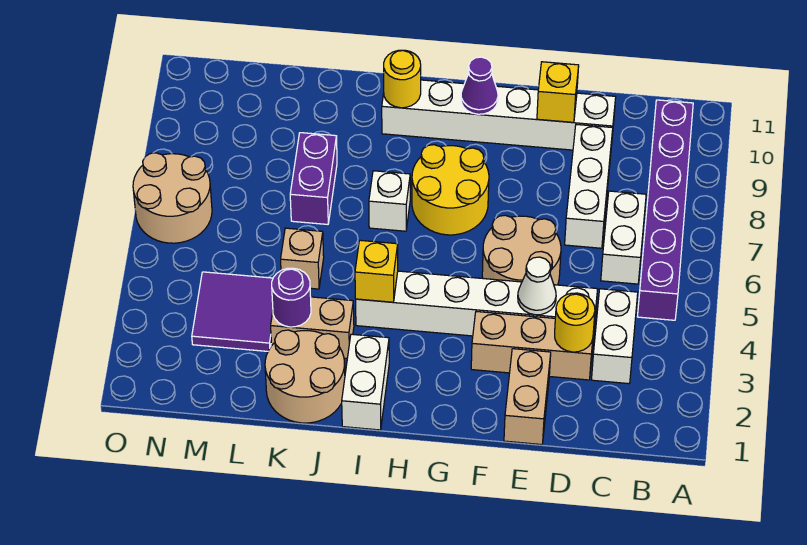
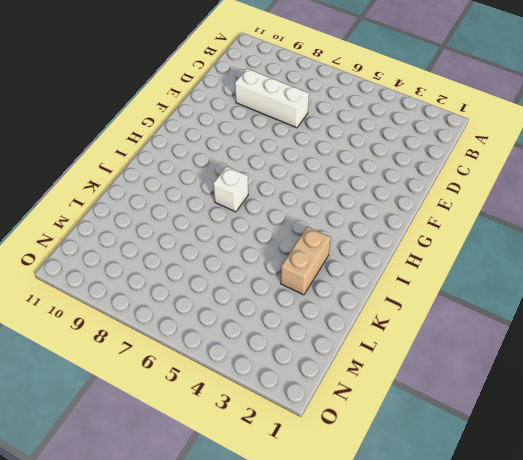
none -> purple 1x6 brick [637,100,693,320]
none -> white 1x2 brick [592,289,638,384]
none -> white 1x2 brick [601,191,646,284]

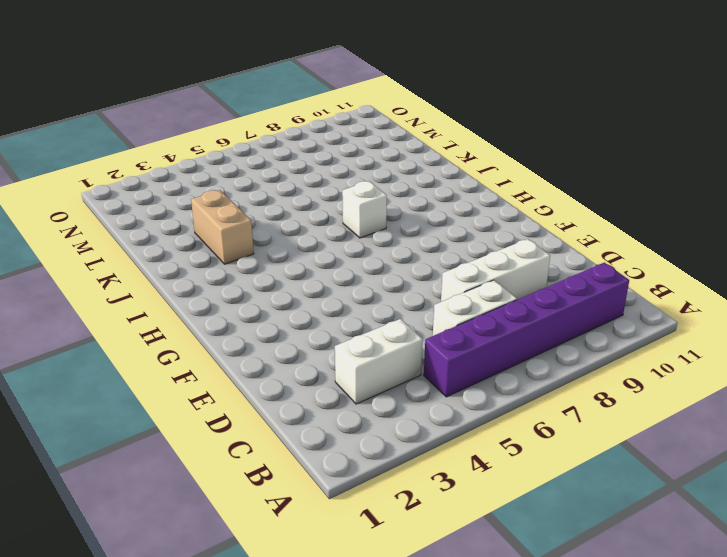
none -> tan 1x3 brick [471,312,594,380]
none -> white 1x6 brick [356,271,598,338]
none -> white 1x6 brick [382,80,616,150]

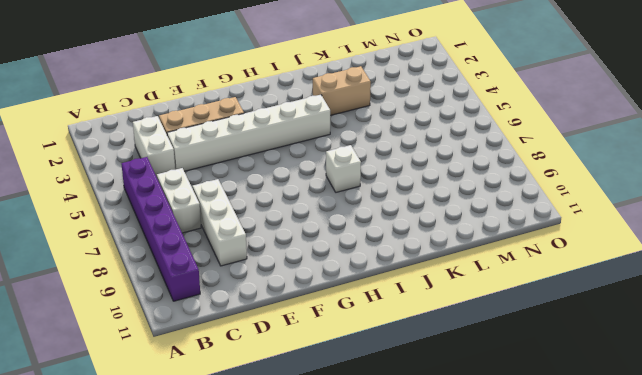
none -> white 1x6 brick [382,80,616,150]
none -> tan 1x2 brick [504,349,551,445]
none -> tan 2x2 round brick [482,215,561,285]

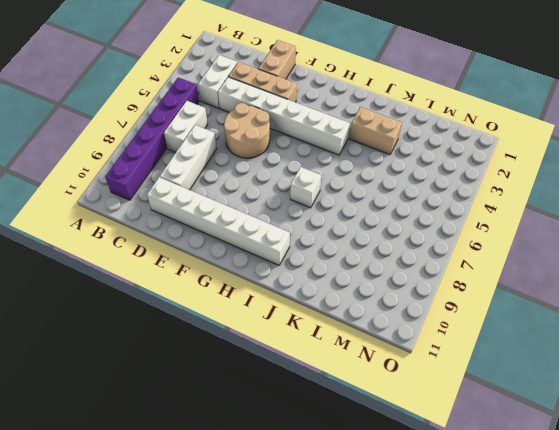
none -> yellow 2x2 round brick [412,145,489,235]
none -> white 1x2 brick [342,334,389,430]
none -> tan 2x2 round brick [265,330,345,423]

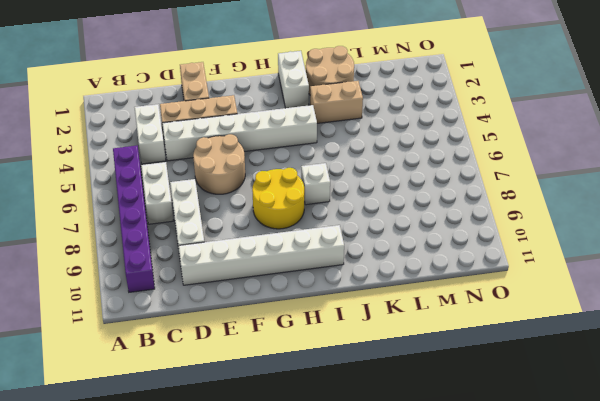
none -> tan 1x1 brick [281,228,324,289]
none -> purple 1x2 brick [290,133,337,224]
none -> purple 2x2 tile [192,272,273,351]

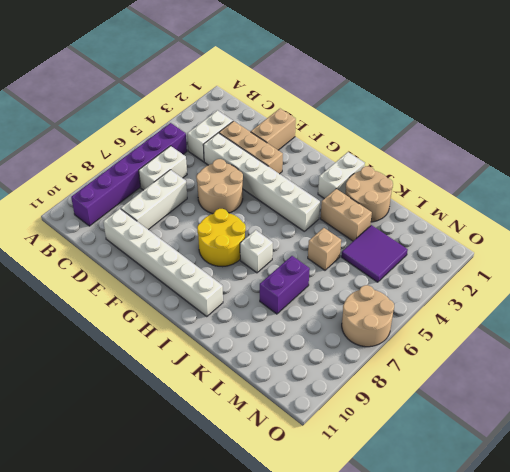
none -> yellow 1x1 round brick [555,293,595,352]
none -> white 1x1 cone [518,257,556,315]
none -> yellow 1x1 brick [537,62,579,122]

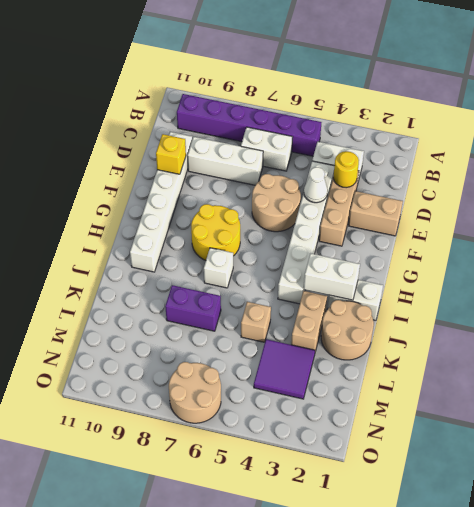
white 1x2 brick [304,253,360,300] -> none
none -> purple 1x1 cone [461,57,498,114]
none -> yellow 1x1 brick [355,240,398,302]
none -> yellow 1x1 round brick [384,50,421,108]

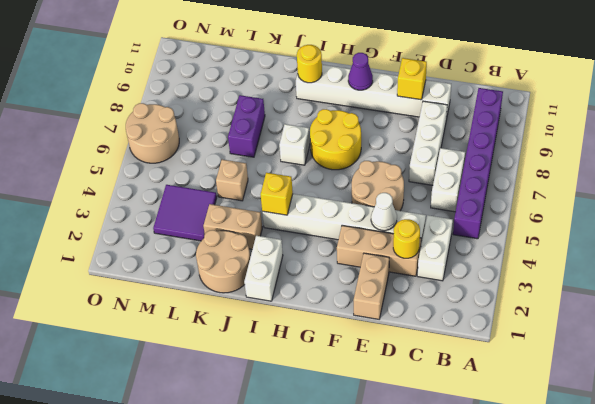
none -> purple 1x1 round brick [272,268,311,327]

